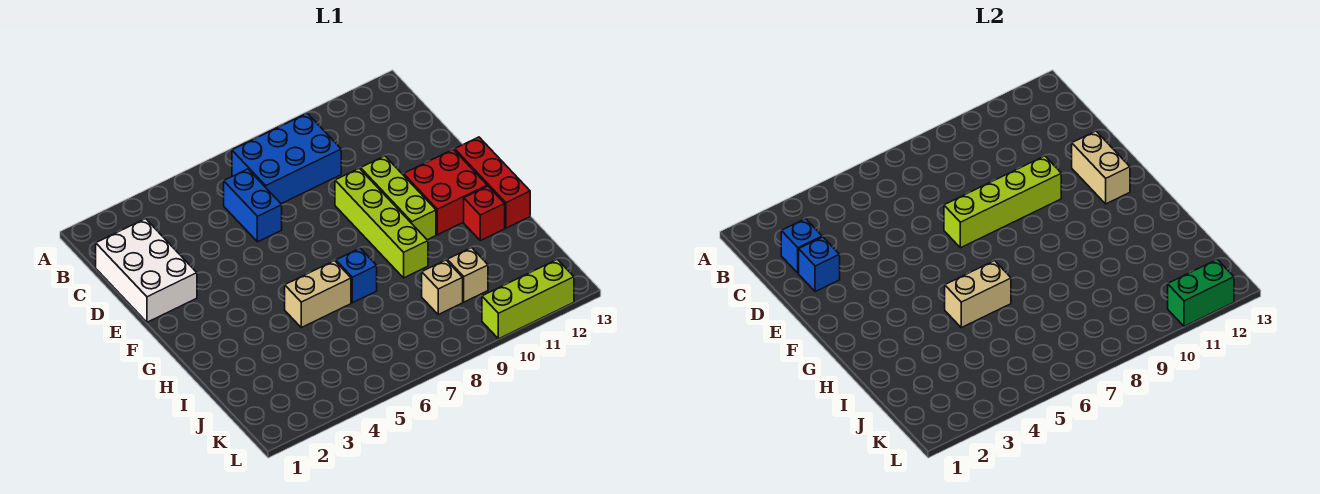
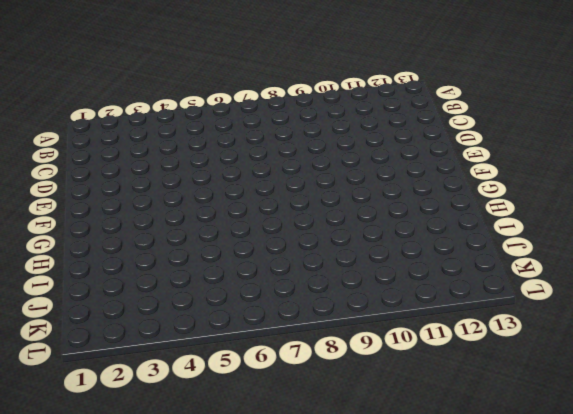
none -> blue 2x3 brick [232,113,341,204]
none -> white 2x3 brick [96,219,197,322]
none -> blue 1x2 brick [224,169,282,242]

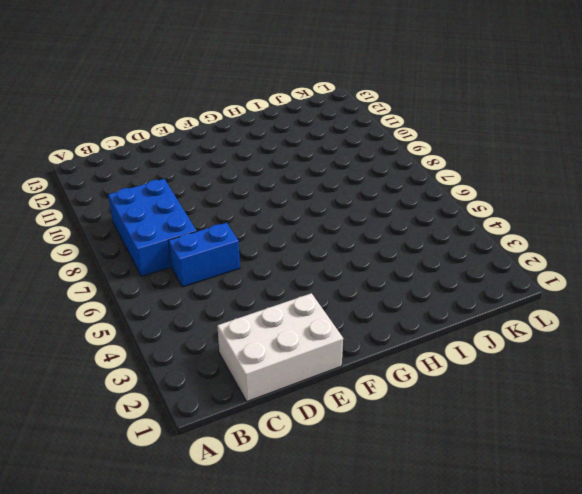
none -> lime 1x4 brick [335,168,428,278]
none -> lime 1x3 brick [361,156,436,240]
none -> red 2x2 brick [404,149,487,235]

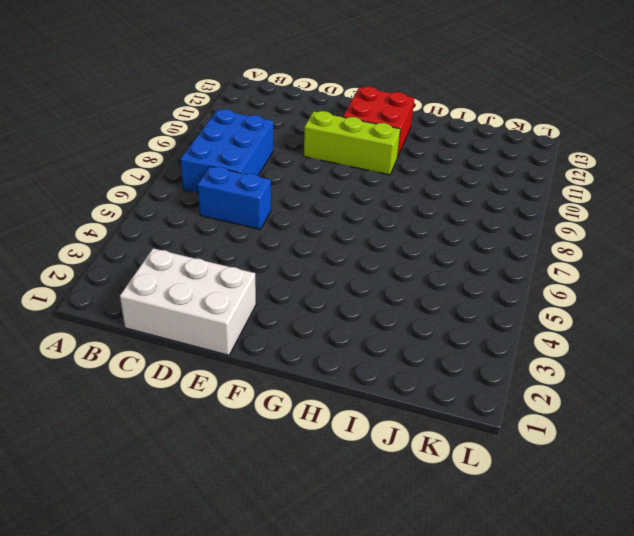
none -> lime 1x4 brick [335,168,428,278]
none -> red 1x3 brick [455,137,530,228]
none -> tan 1x2 brick [285,261,351,328]

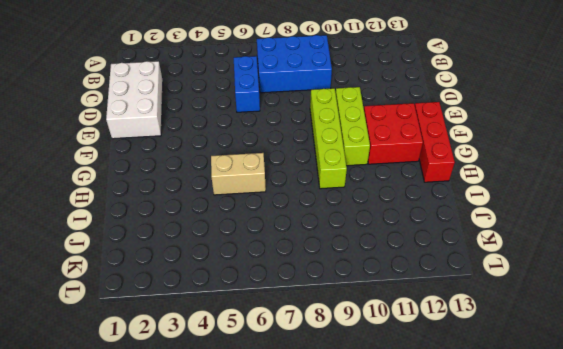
none -> blue 1x1 brick [336,248,377,303]
none -> red 1x1 brick [464,186,505,241]
none -> tan 1x1 brick [422,260,463,314]

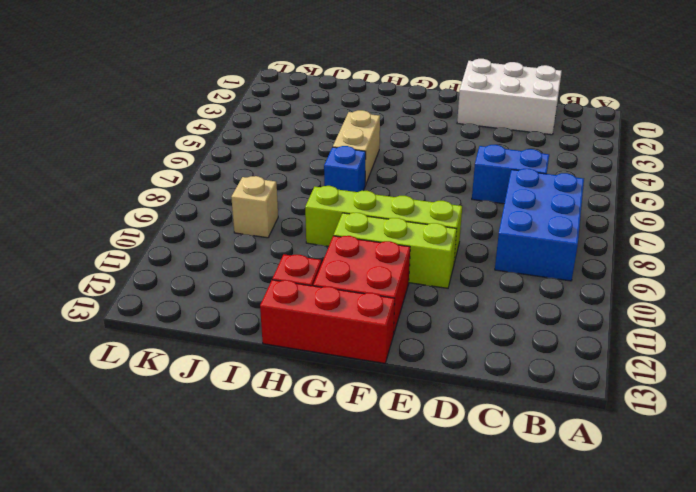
none -> tan 1x1 brick [447,248,488,302]
none -> lime 1x3 brick [482,259,574,339]
none -> blue 1x1 brick [781,219,822,273]

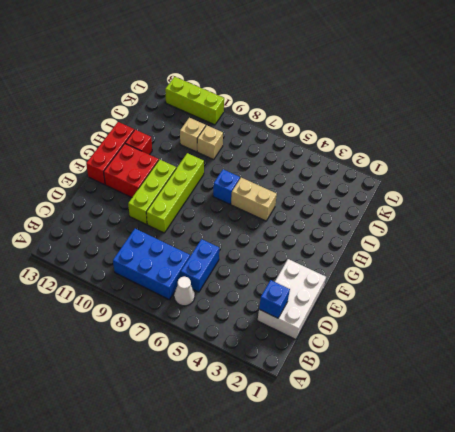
white 1x1 cone [174,277,195,306] -> none
none -> blue 1x1 brick [799,237,840,292]
none -> lime 1x4 brick [944,156,1061,248]
none -> tan 1x2 brick [1072,131,1130,204]

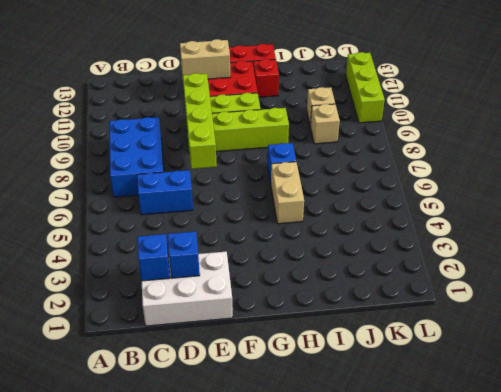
none -> tan 1x2 brick [945,261,1011,328]
none -> green 1x2 brick [1168,259,1234,326]

